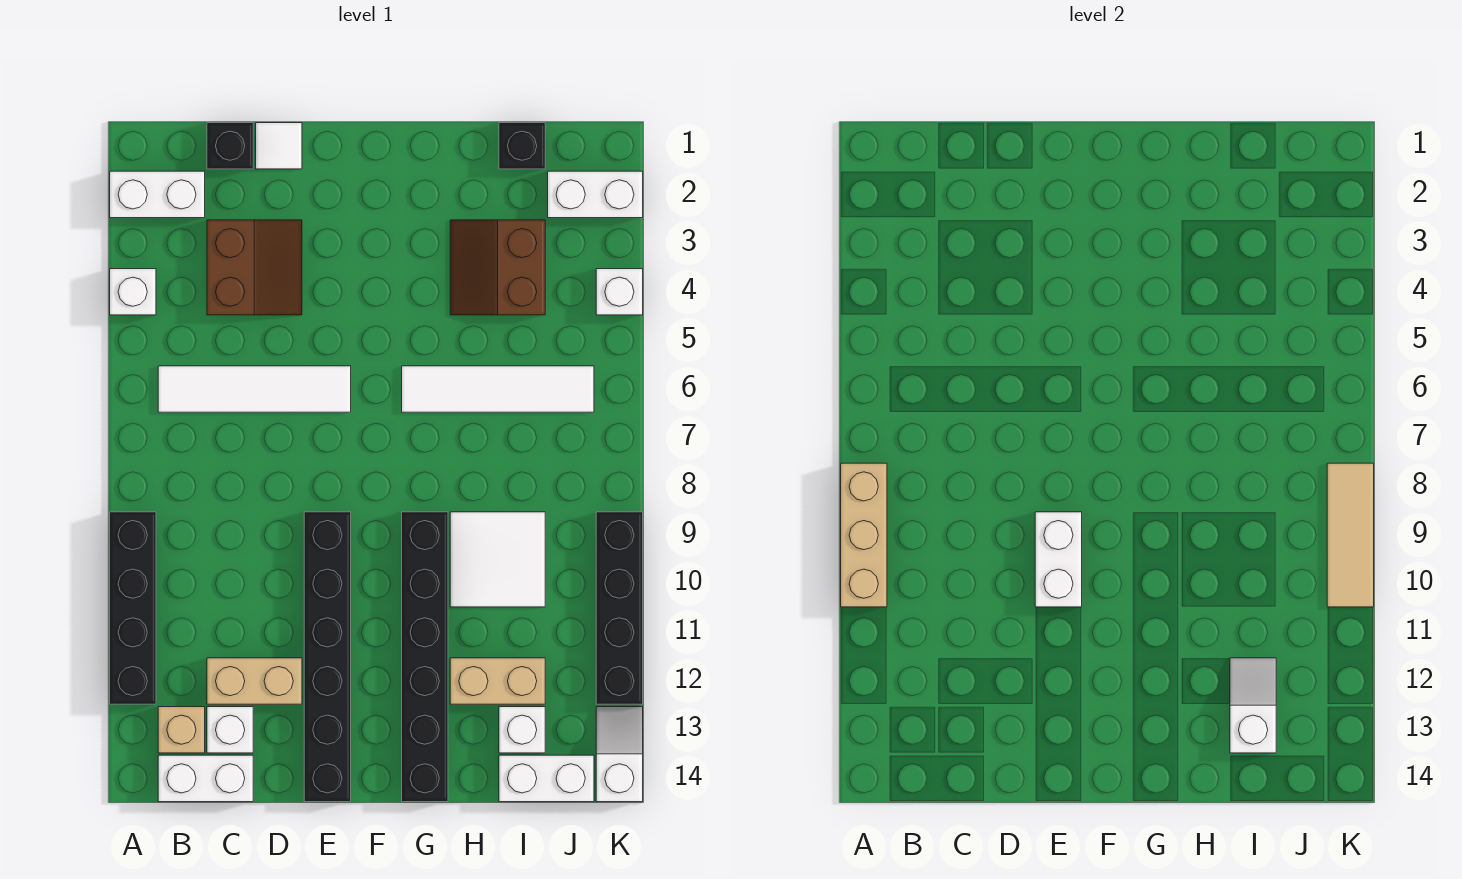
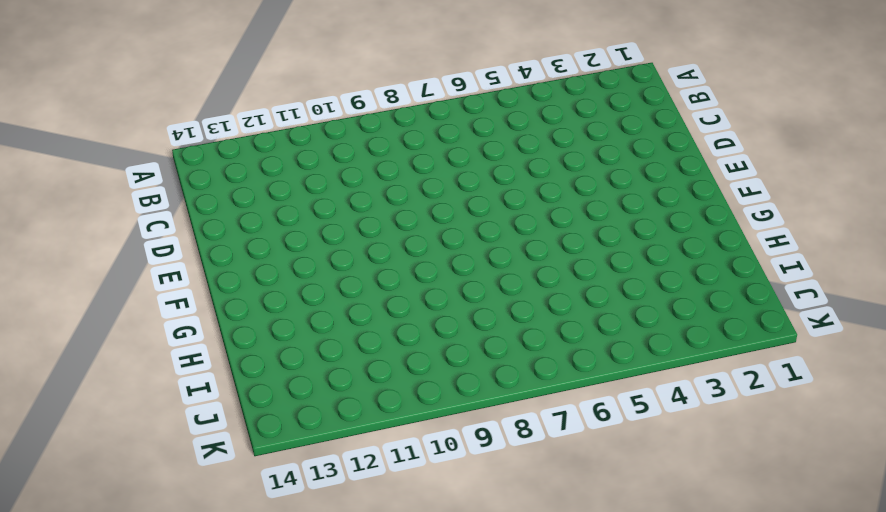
none -> white 1x2 brick [110,171,205,218]
none -> white 1x1 brick [110,269,156,315]
none -> black 1x4 brick [110,512,156,704]

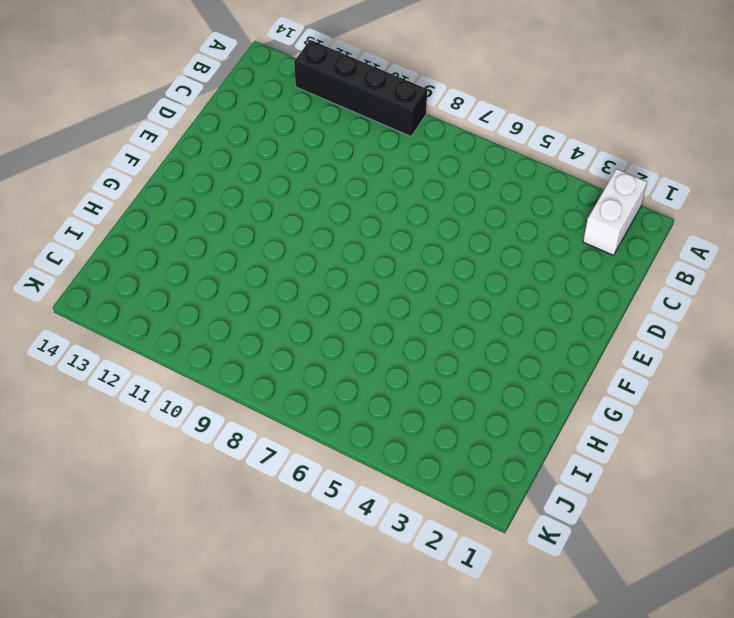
none -> white 1x1 brick [110,269,156,315]
none -> white 1x4 tile [158,366,351,412]
none -> tan 1x1 brick [158,707,205,753]

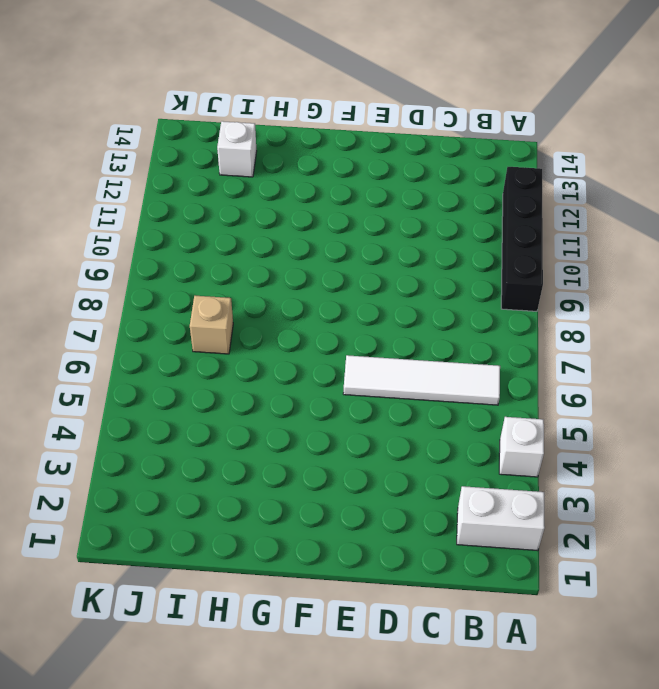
tan 1x1 brick [190,296,233,354] -> tan 1x1 brick moved to [158,707,205,753]
none -> white 1x2 brick [158,755,253,802]
none -> black 1x1 brick [207,123,253,169]
none -> brown 2x2 slope [207,220,302,315]

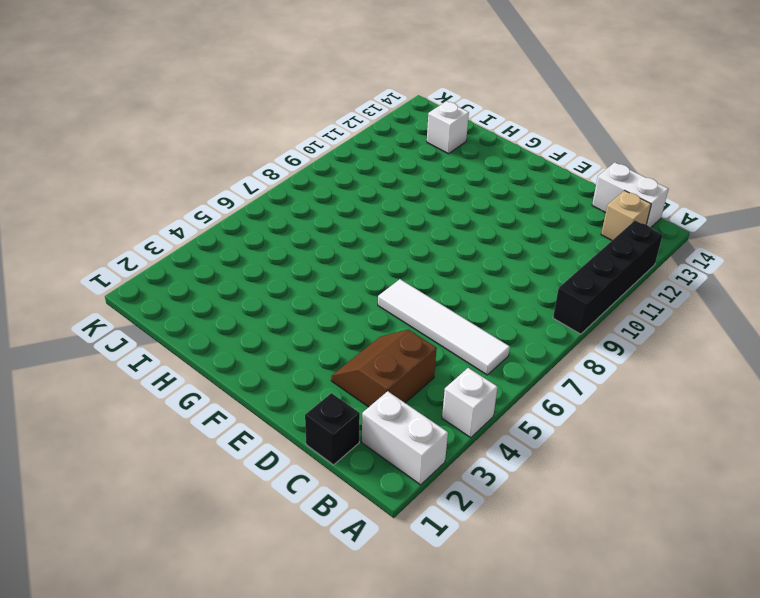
none -> tan 1x2 brick [207,658,302,704]
none -> white 1x1 brick [207,707,253,753]
none -> white 1x1 tile [256,123,302,169]

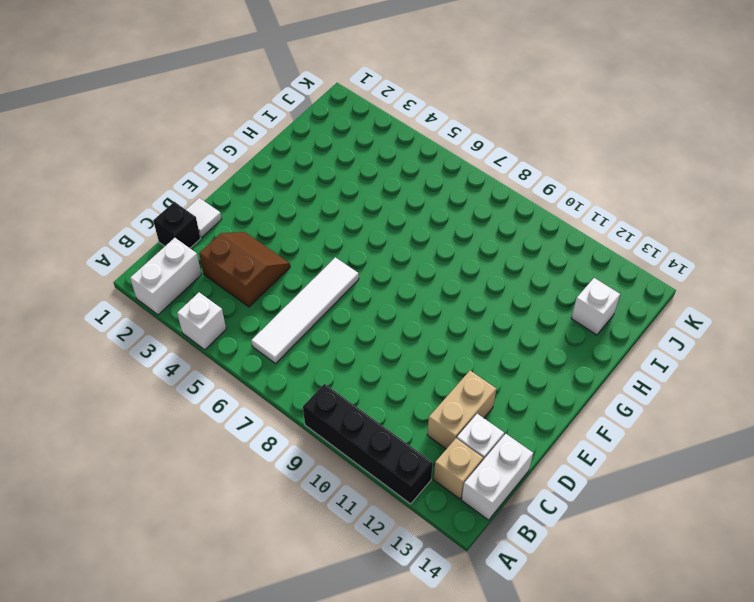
none -> black 1x6 brick [304,512,351,802]
none -> white 1x4 tile [402,366,594,412]
none -> black 1x6 brick [402,512,448,802]

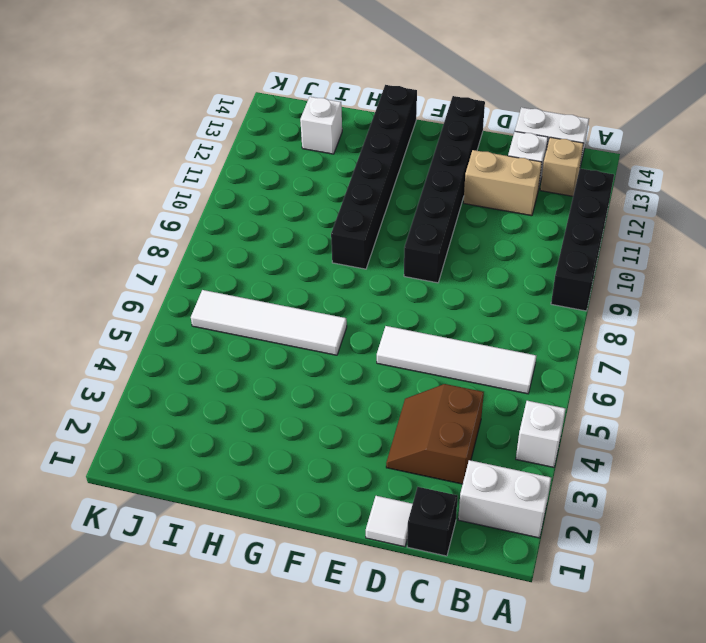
none -> brown 2x2 slope [450,220,545,315]
none -> white 2x2 tile [450,512,545,607]
none -> tan 1x2 brick [450,658,545,704]

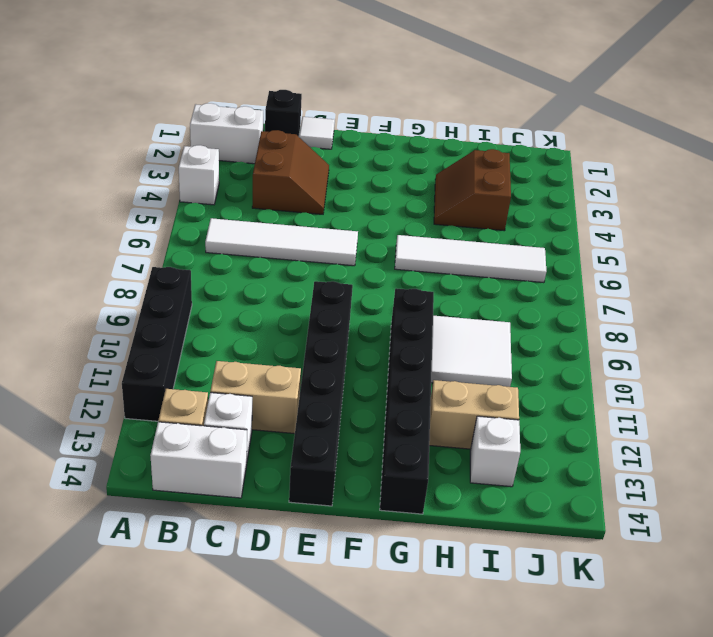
none -> black 1x1 brick [499,123,545,169]
none -> white 1x2 brick [499,755,594,802]
none -> white 1x2 brick [548,171,643,218]

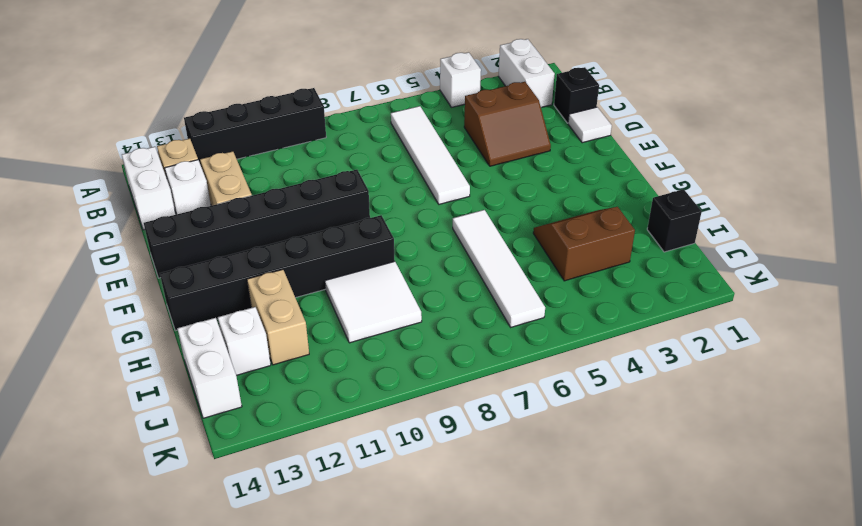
none -> white 1x2 brick [548,171,643,218]
none -> white 1x1 brick [596,269,643,315]
none -> black 1x4 brick [596,512,643,704]

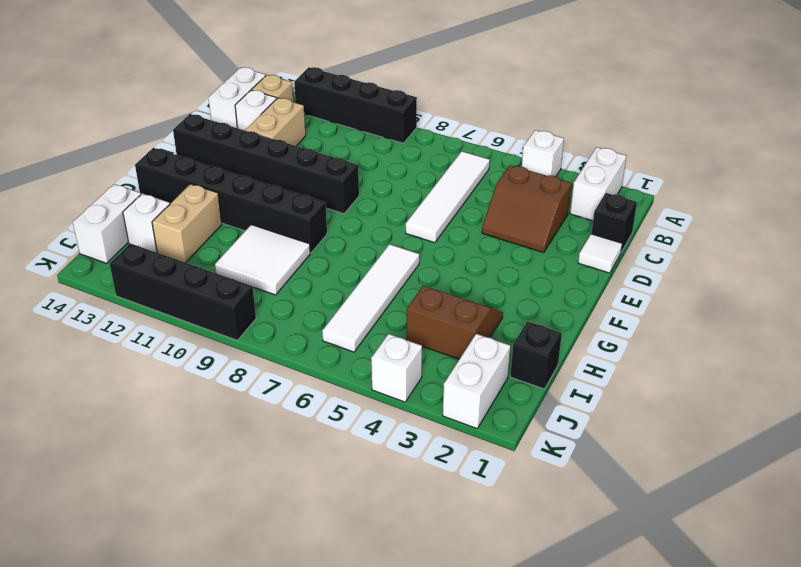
none -> white 1x2 slope [596,707,643,802]
none -> tan 1x3 brick [841,463,887,607]
none -> white 1x2 brick [1035,512,1082,607]

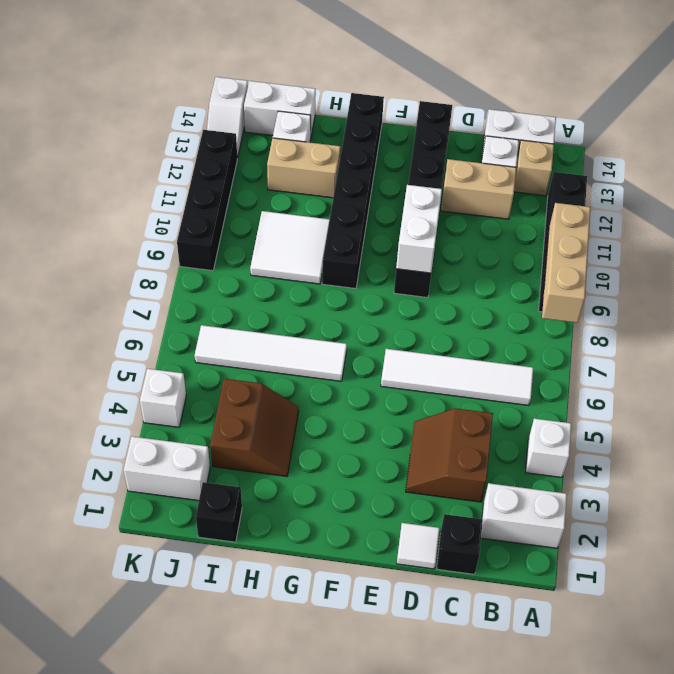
none -> white 1x2 slope [1230,658,1276,753]
none -> tan 1x3 tile [1327,463,1374,607]

